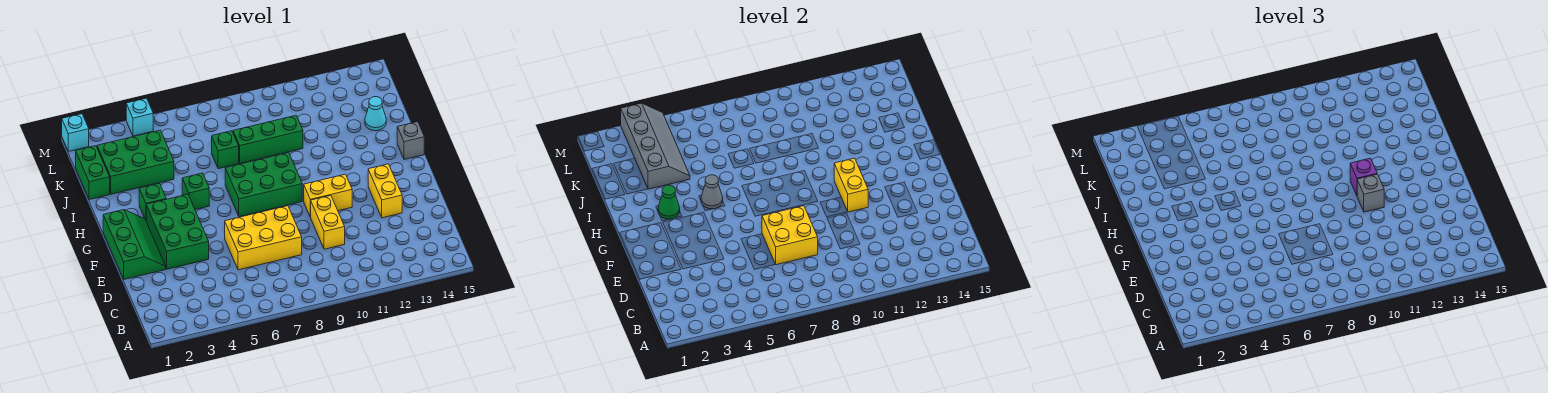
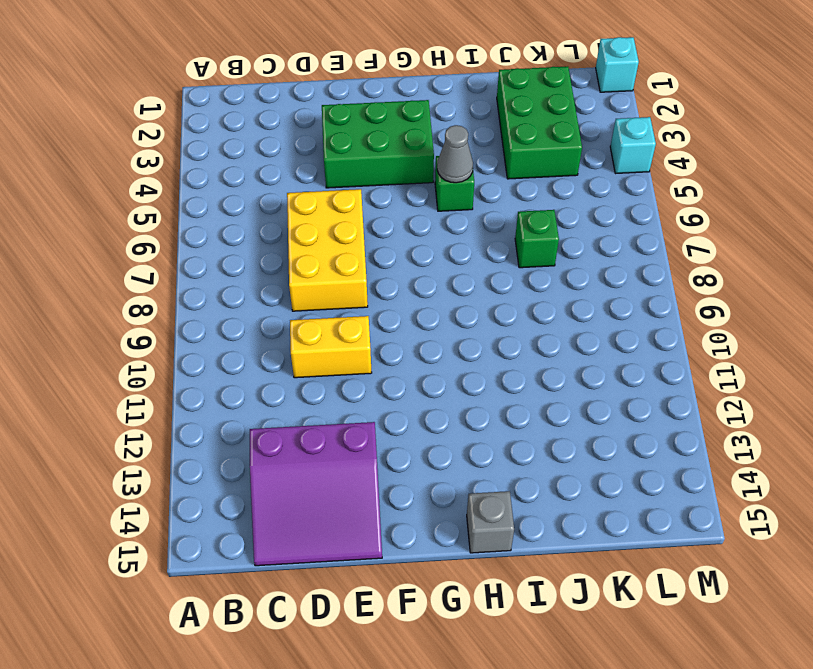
purple 3x3 slope [250,422,382,566] -> yellow 1x2 brick [368,164,402,218]
none -> green 2x3 slope [103,210,166,279]
none -> yellow 1x2 brick [304,174,352,217]
none -> green 2x3 brick [225,153,302,217]

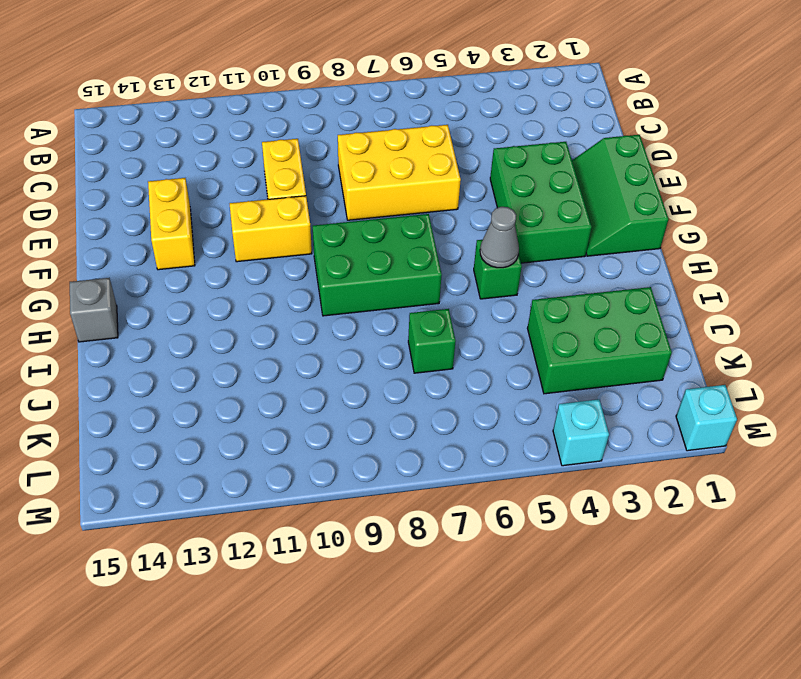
none -> green 1x1 brick [139,183,166,220]
none -> green 1x2 brick [76,146,110,200]
none -> green 1x3 brick [233,116,303,163]

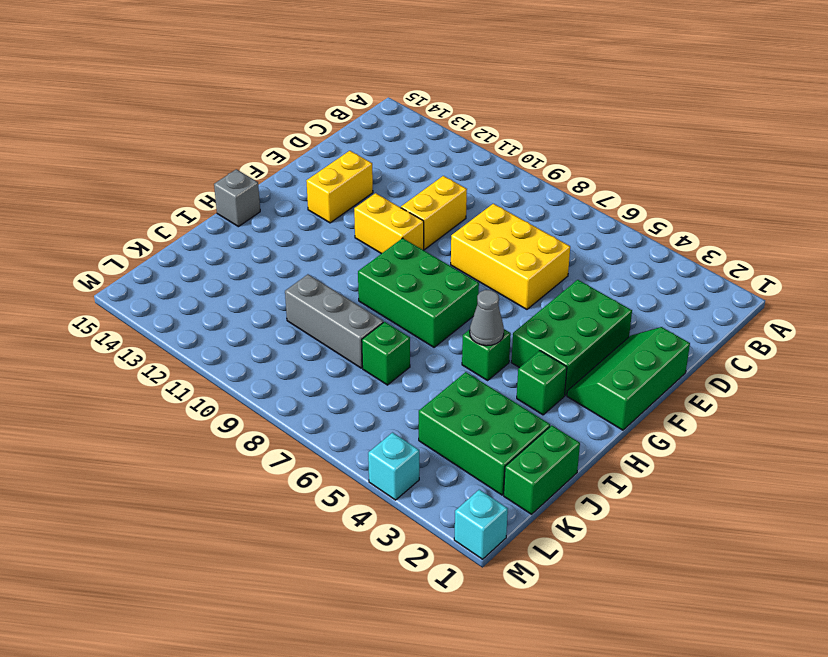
grey 1x3 brick [285,274,383,368] -> green 1x3 brick [233,116,303,163]
none -> cyan 1x1 cone [365,97,386,131]
none -> yellow 2x2 brick [762,206,818,265]
none -> yellow 1x2 brick [834,158,868,212]

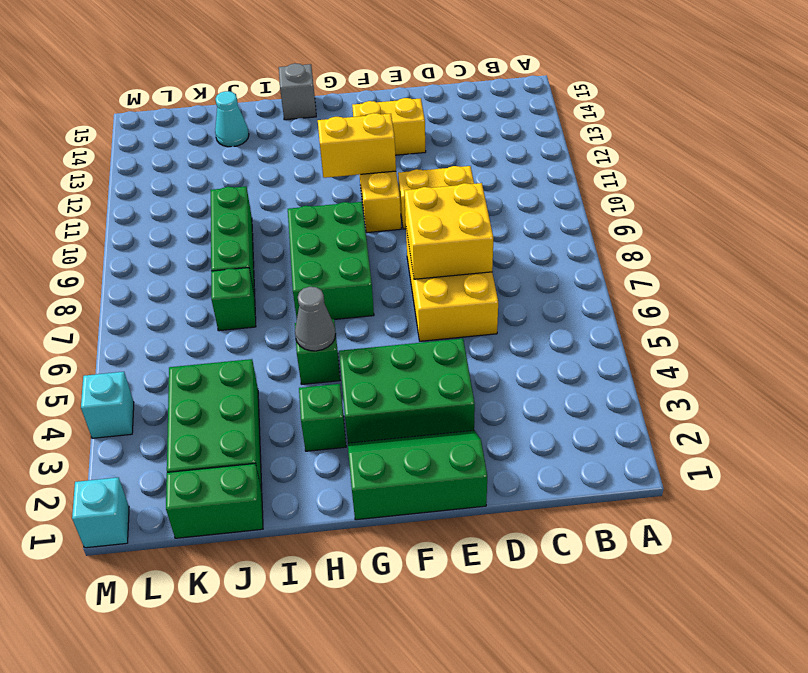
none -> green 1x1 cone [658,185,680,219]
none -> grey 2x4 slope [621,103,690,189]
none -> grey 1x1 brick [1357,174,1384,212]

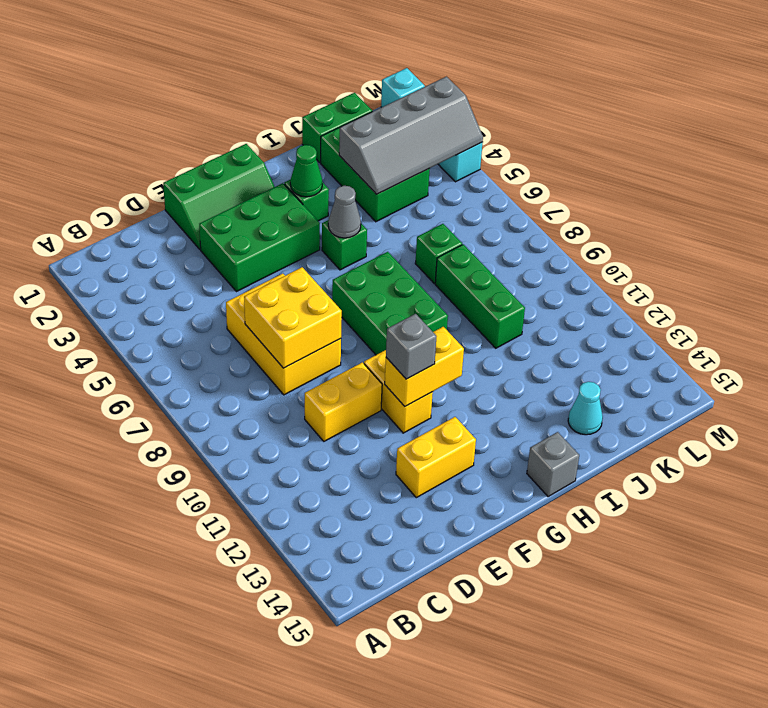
none -> purple 1x1 brick [1350,158,1377,195]

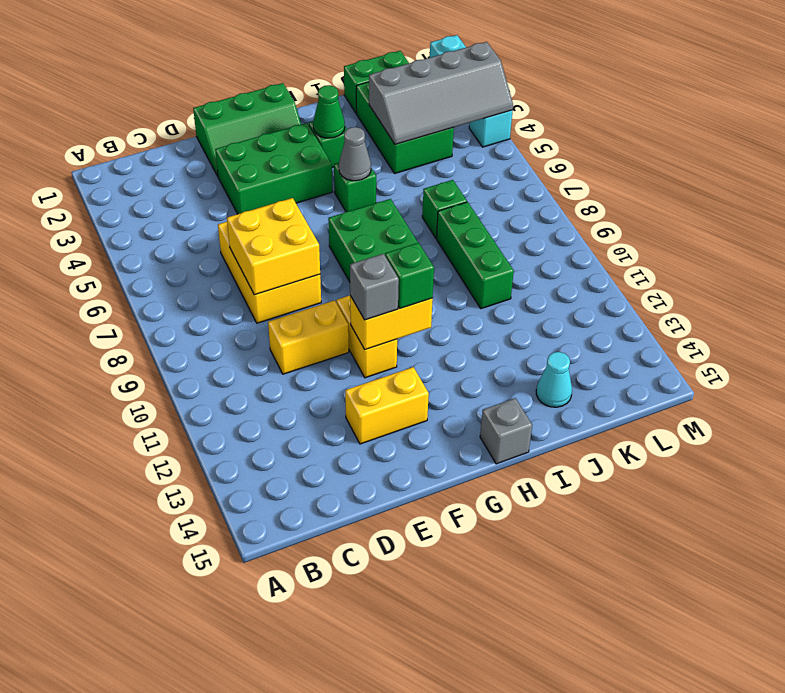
green 1x1 brick [385,243,434,308] -> purple 1x1 brick [1350,158,1377,195]

